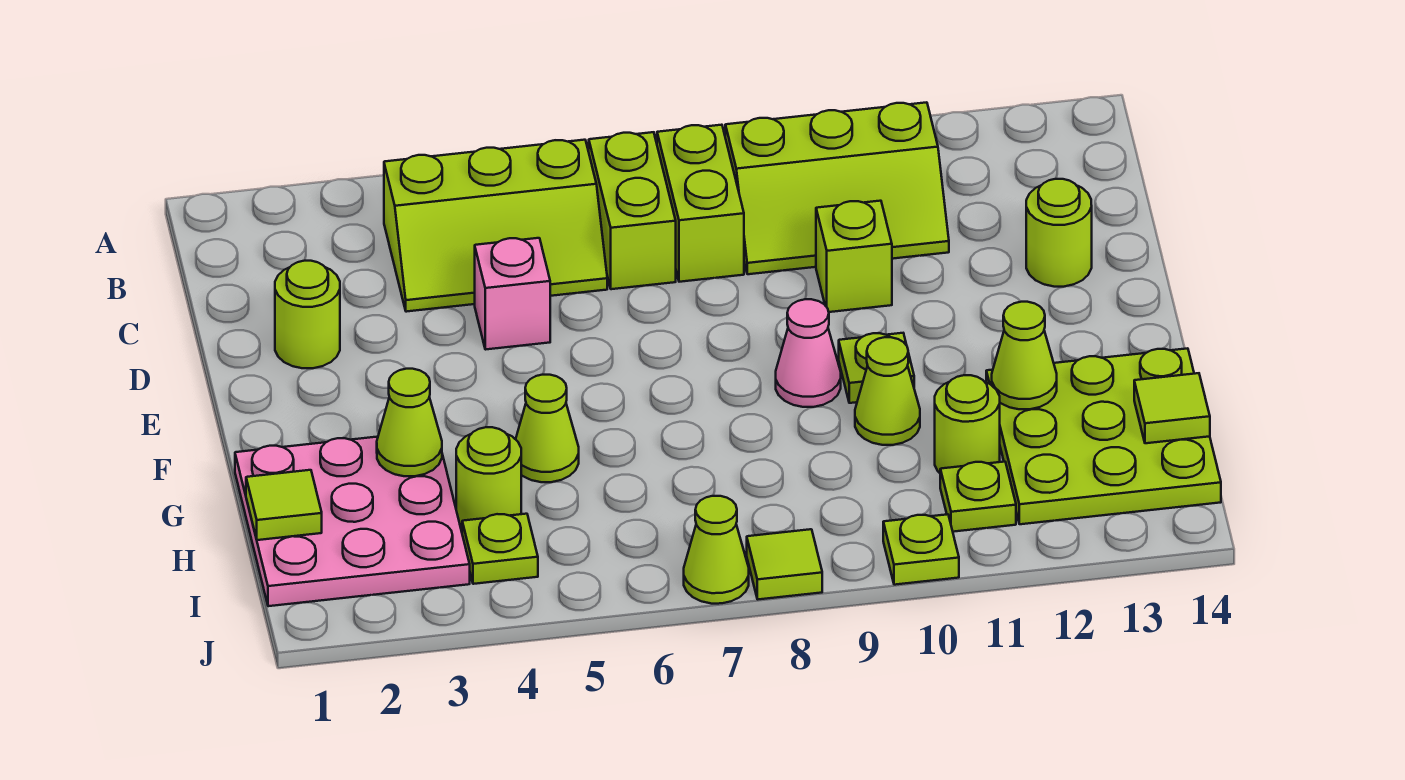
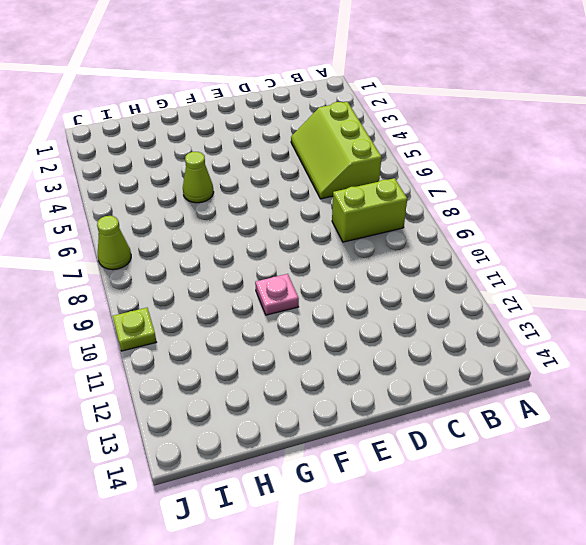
pink 1x1 plate [255,274,299,315] -> lime 1x1 plate [839,333,914,403]
none -> lime 1x2 brick [589,132,676,289]
none -> lime 2x3 slope [725,102,949,274]
none -> lime 1x1 round brick [275,261,340,368]

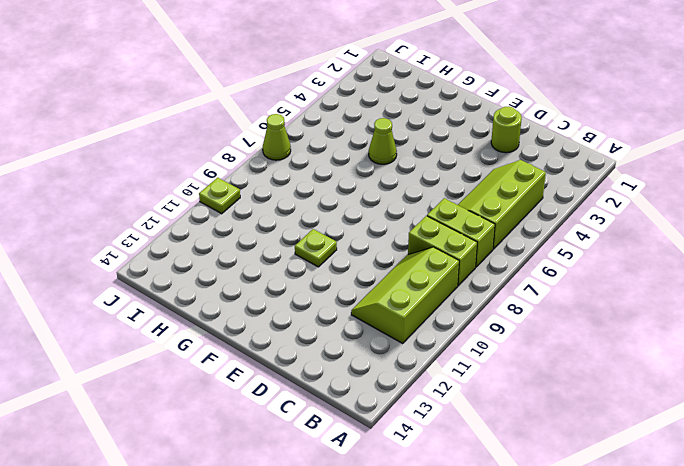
none -> pink 1x1 brick [475,238,550,350]
none -> lime 1x1 brick [816,201,892,312]
none -> lime 1x1 round brick [1026,179,1092,287]

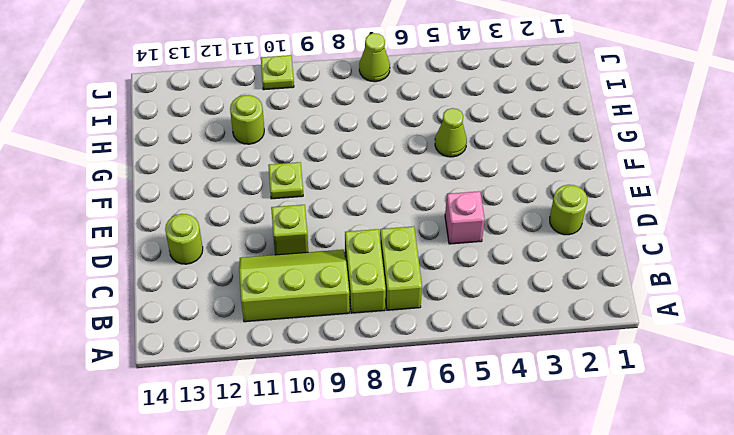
none -> lime 2x3 slope [384,140,607,312]
none -> pink 1x1 cone [776,299,841,407]
none -> pink 3x3 plate [235,437,470,606]

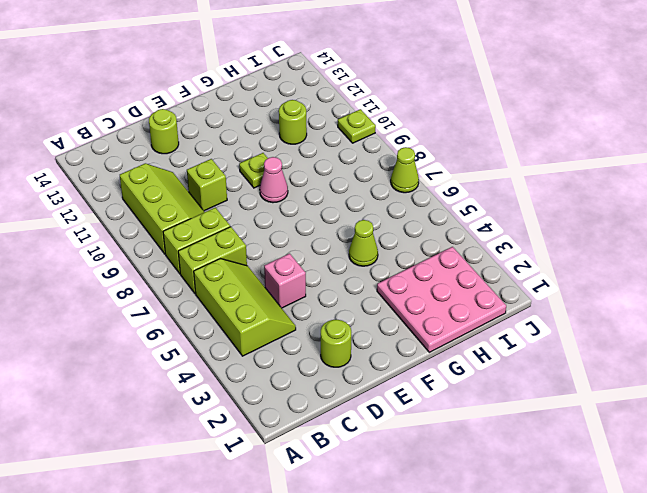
none -> lime 1x1 cone [855,337,920,445]
none -> lime 3x3 plate [986,348,1221,524]
none -> lime 1x1 round brick [456,427,521,525]

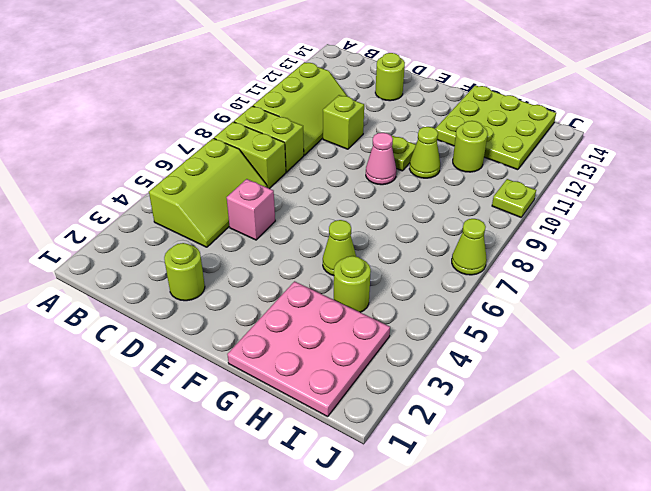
none -> lime 1x1 plate [462,514,538,584]
none -> lime 1x1 plate [940,462,1016,532]
none -> lime 1x1 tile [747,529,822,599]

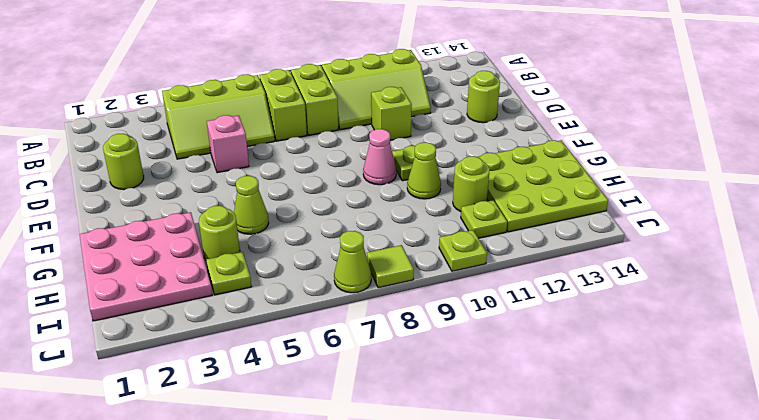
none -> lime 1x1 cone [377,369,442,476]
none -> lime 1x1 cone [992,302,1057,409]
none -> lime 1x1 tile [246,470,322,540]

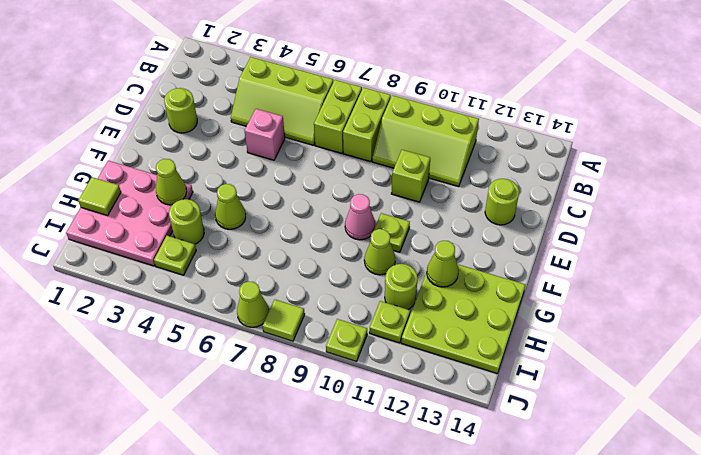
none -> lime 1x1 tile [1134,373,1210,443]

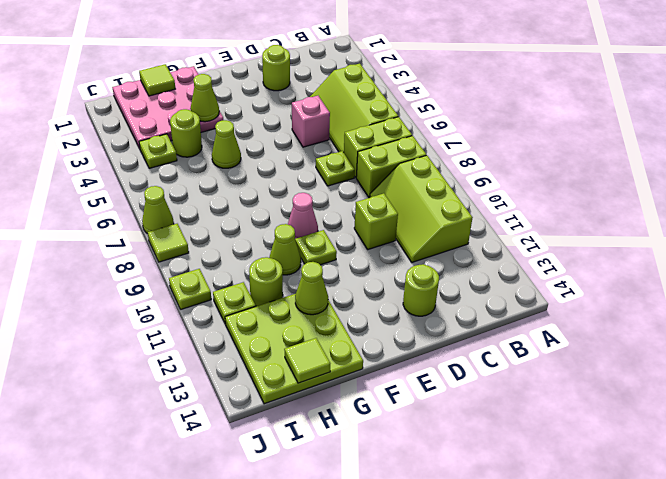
lime 1x1 plate [316,151,355,186] -> none

